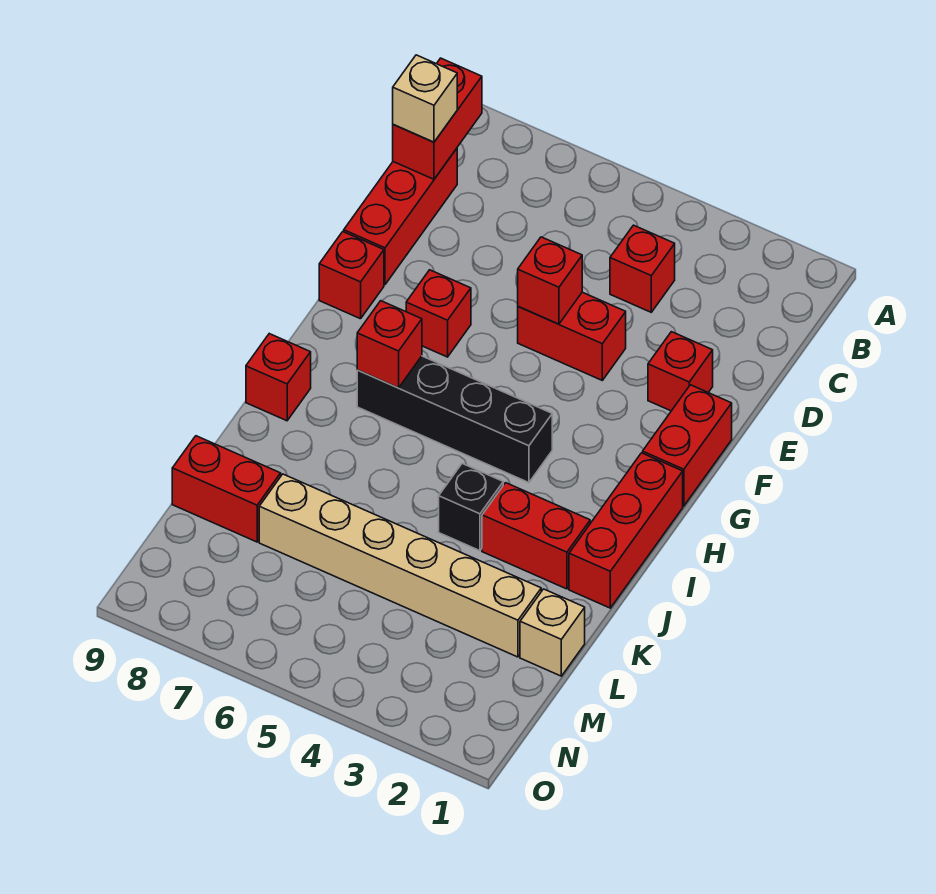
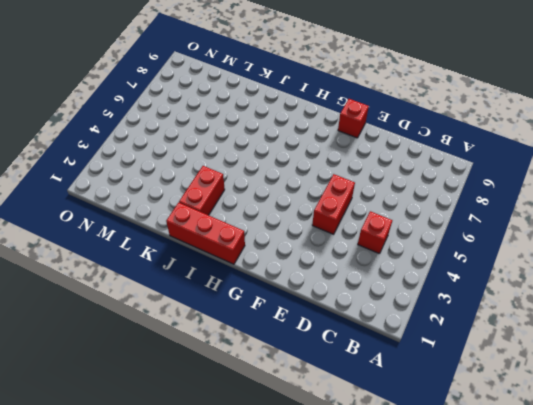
none -> red 1x3 brick [344,149,457,285]
none -> red 1x1 brick [648,332,713,411]
none -> red 1x2 brick [643,385,732,506]

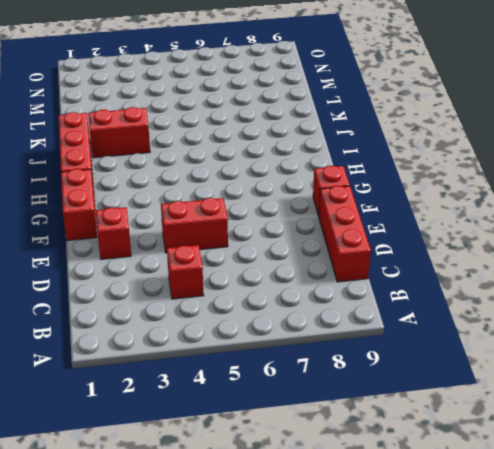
none -> red 1x1 brick [406,270,471,357]
none -> black 1x4 brick [357,356,552,483]
none -> red 1x1 brick [246,334,311,421]

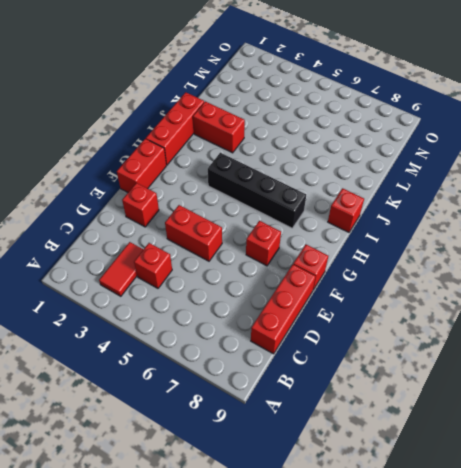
red 1x2 tile [99,242,143,296] -> none
none -> black 1x1 brick [439,464,503,551]
none -> tan 1x1 brick [520,589,585,676]
none -> tan 1x6 brick [259,474,541,657]

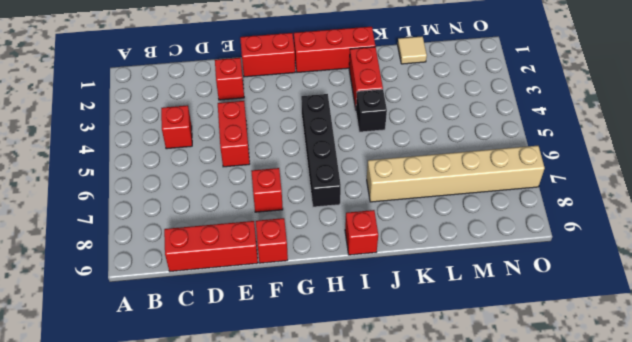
tan 1x6 brick [367,146,545,202] -> tan 1x6 brick turned to [259,474,541,657]
tan 1x1 tile [398,36,427,64] -> tan 1x1 brick [520,589,585,676]
none -> red 1x2 brick [172,436,281,542]
none -> red 1x2 brick [393,58,482,179]
none -> red 1x1 brick [518,237,582,324]

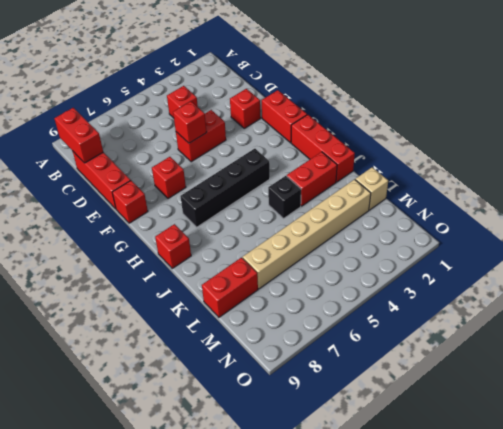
none -> red 1x1 brick [357,301,422,388]
none -> tan 1x1 brick [393,55,457,142]

